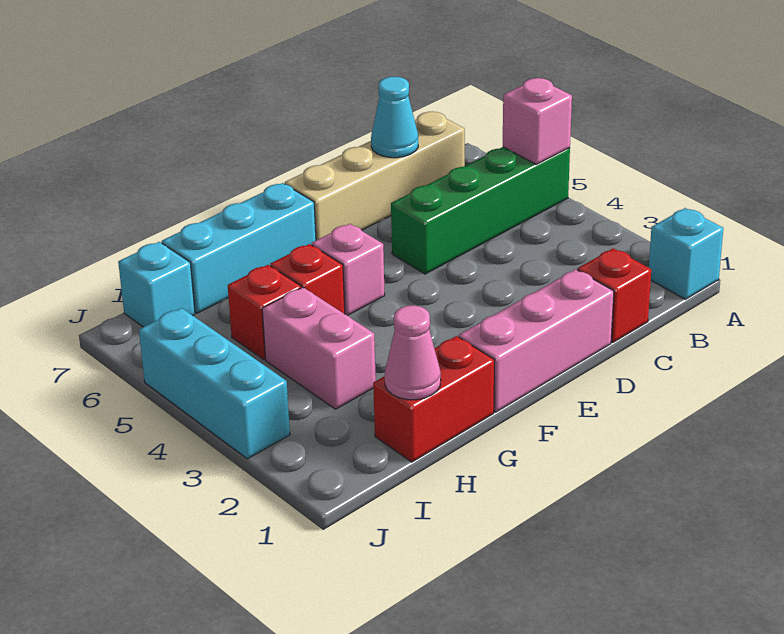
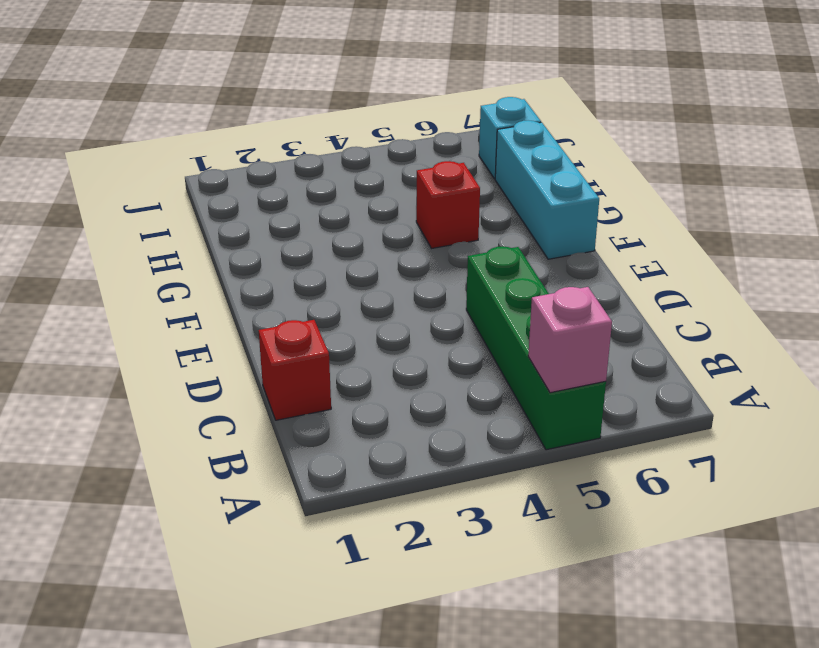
none -> cyan 1x1 brick [649,208,723,299]
none -> tan 1x4 brick [285,112,465,240]
none -> pink 1x3 brick [459,269,614,412]

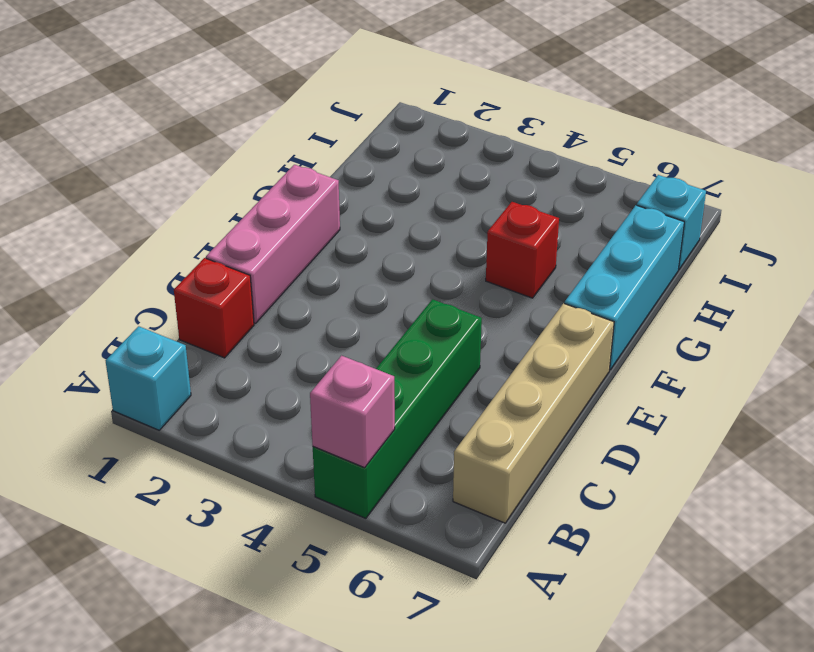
none -> pink 1x1 brick [312,224,385,316]
none -> red 1x2 brick [373,336,495,462]
none -> pink 1x2 brick [262,287,376,409]

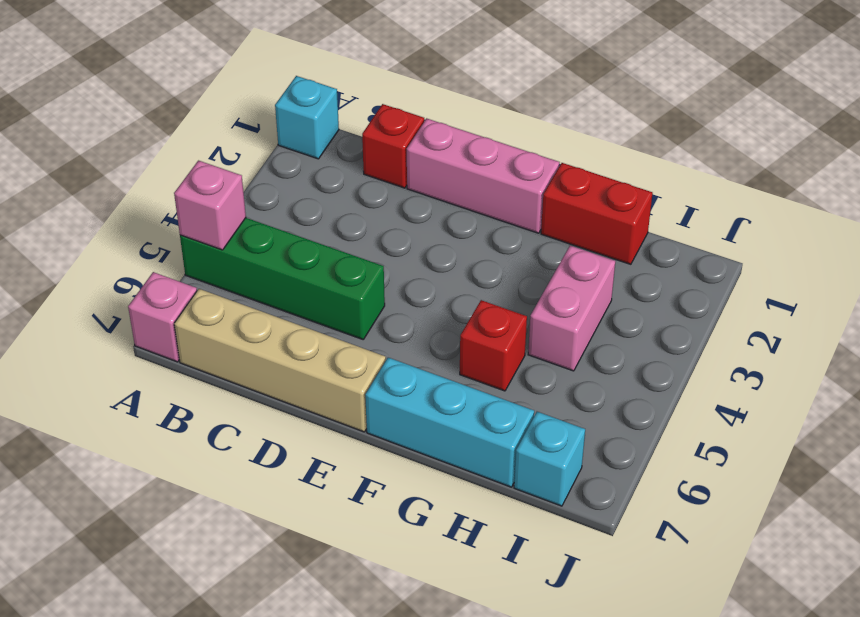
pink 1x1 brick [128,272,197,362] -> pink 1x1 brick moved to [312,224,385,316]
none -> red 1x1 brick [228,265,301,360]
none -> cyan 1x3 brick [139,308,290,459]
none -> cyan 1x1 cone [371,77,418,158]

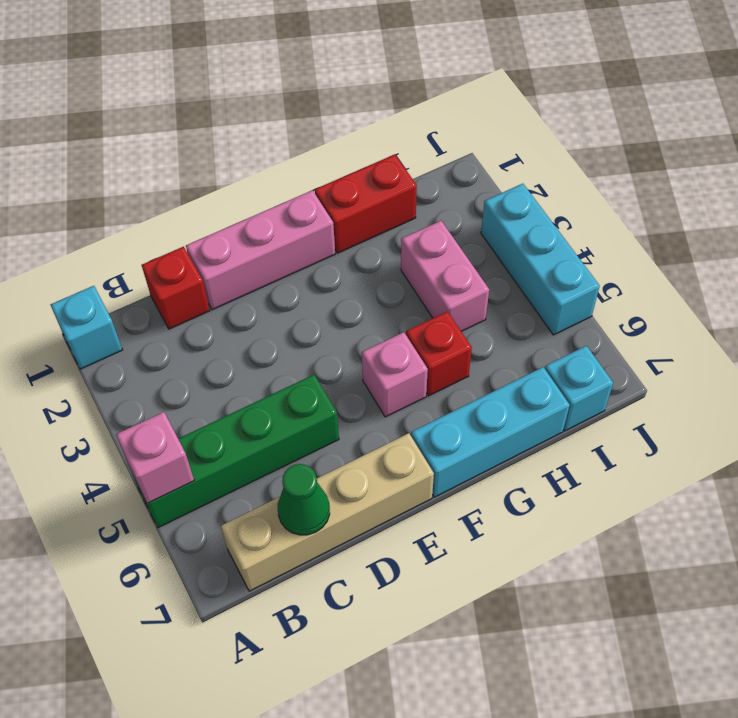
green 1x1 cone [278,464,330,535] -> cyan 1x1 cone [371,77,418,158]
none -> red 1x1 brick [228,265,301,360]
none -> pink 1x1 cone [385,305,441,400]

